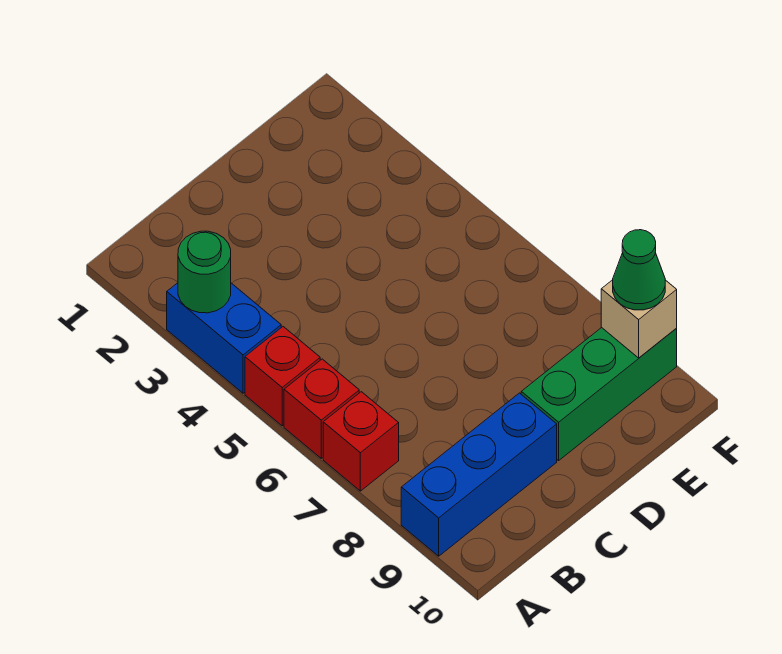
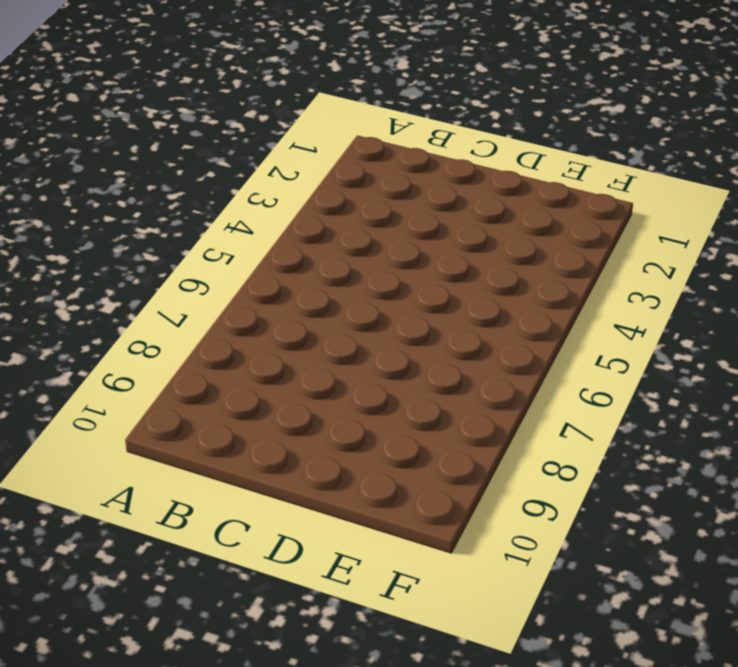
none -> blue 1x2 brick [167,283,281,393]
none -> red 1x1 brick [245,327,320,426]

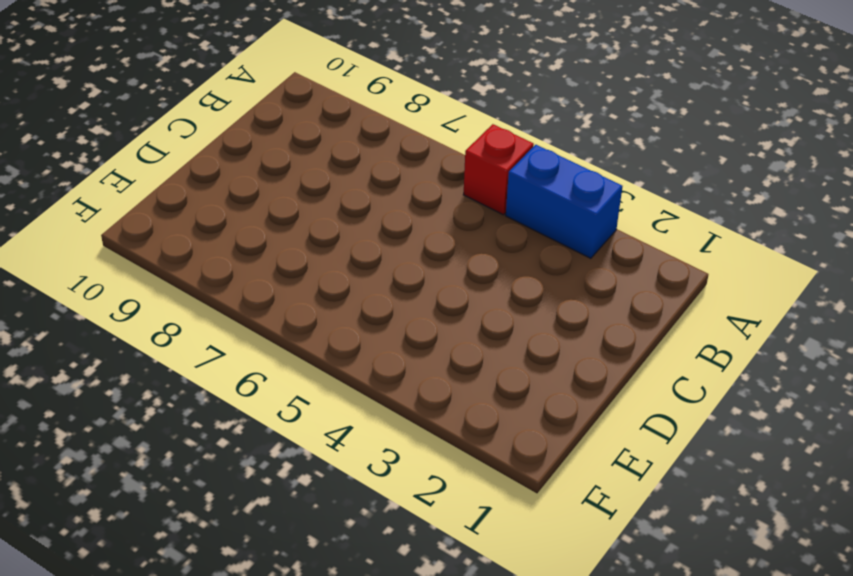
none -> red 1x1 brick [284,359,359,458]
none -> red 1x1 brick [323,392,399,491]

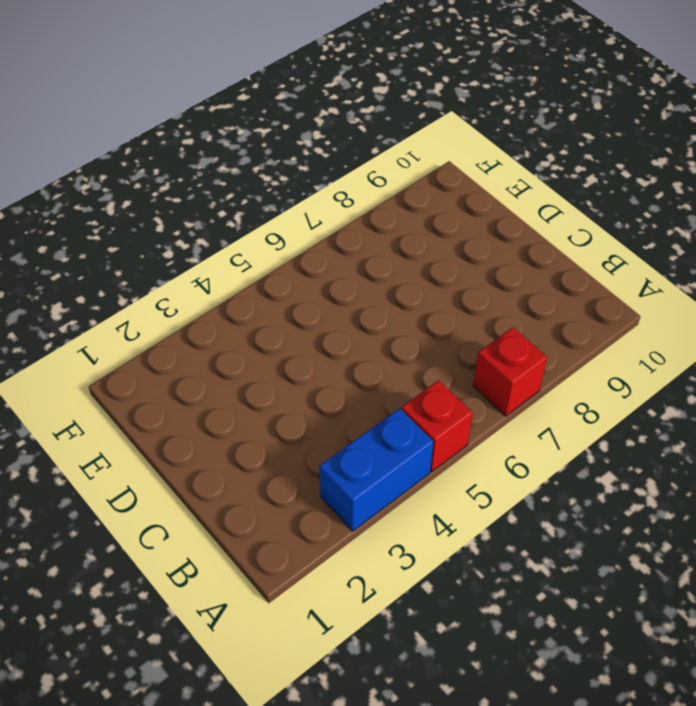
none -> red 1x1 brick [284,359,359,458]
none -> blue 1x3 brick [401,393,557,556]

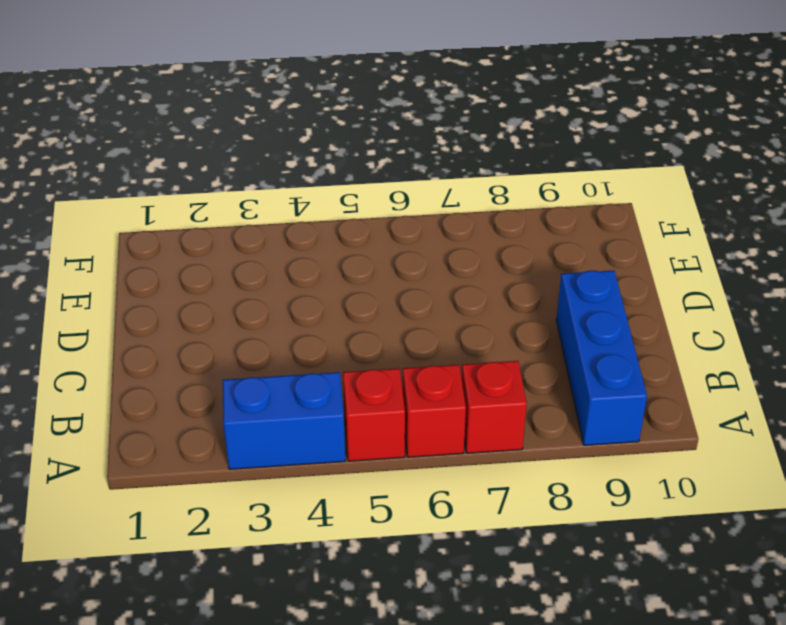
none -> green 1x3 brick [521,328,677,460]
none -> green 1x1 round brick [178,231,231,313]

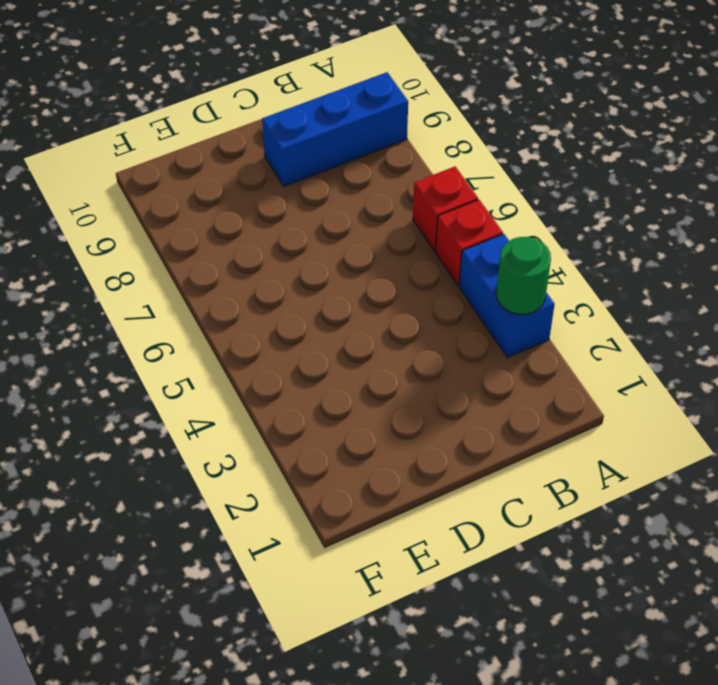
none -> red 1x1 brick [323,392,399,491]
none -> green 1x3 brick [521,328,677,460]

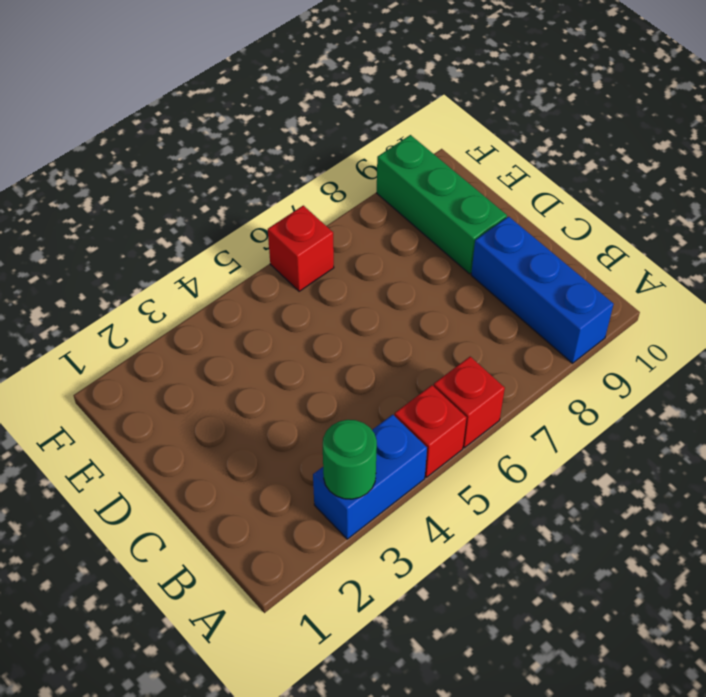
red 1x1 brick [268,206,334,291] -> red 1x1 brick moved to [323,392,399,491]
none -> tan 1x1 brick [601,280,677,358]
none -> green 1x1 cone [613,230,665,310]

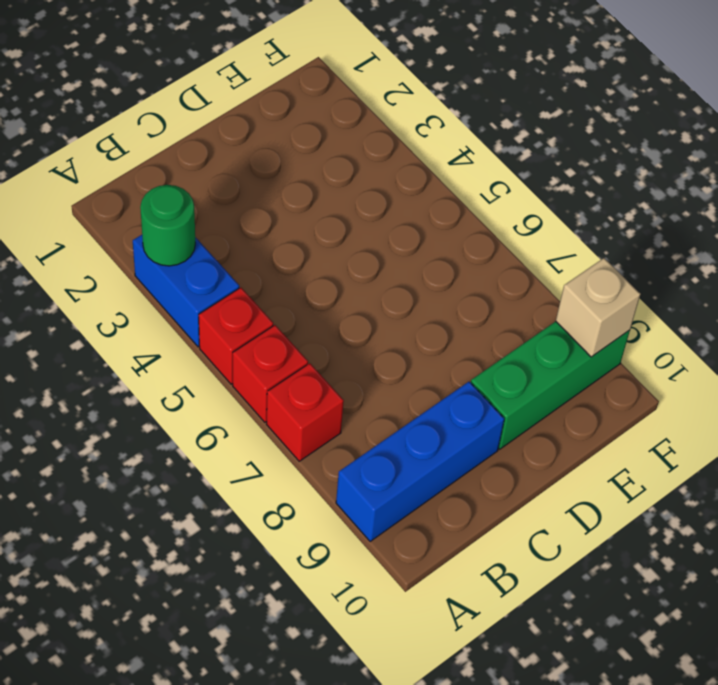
none -> green 1x1 cone [613,230,665,310]

